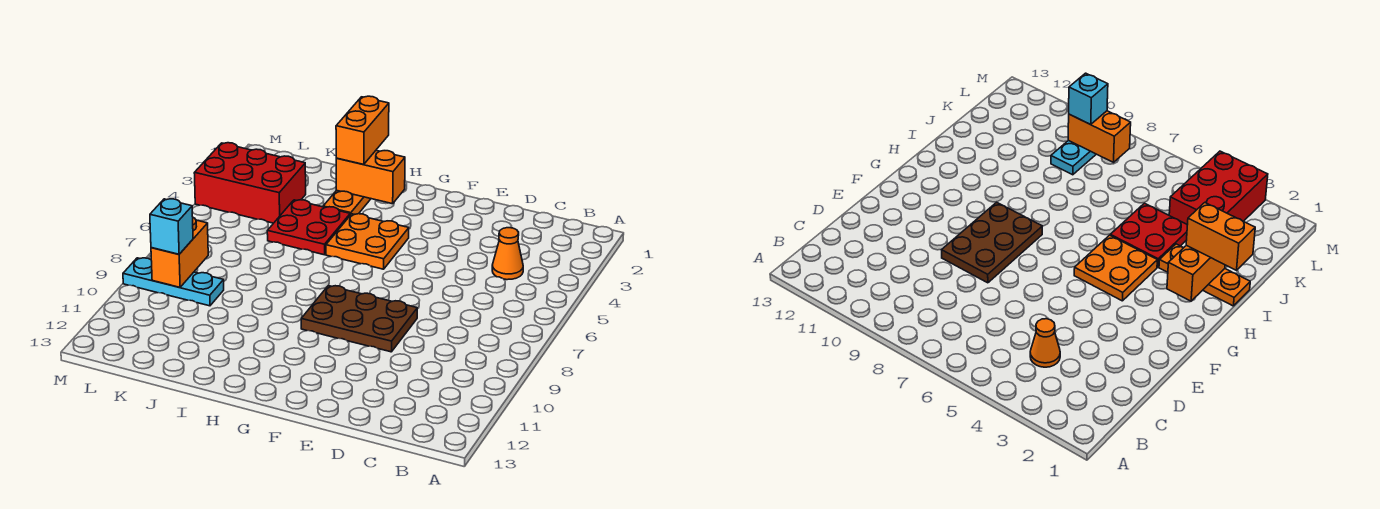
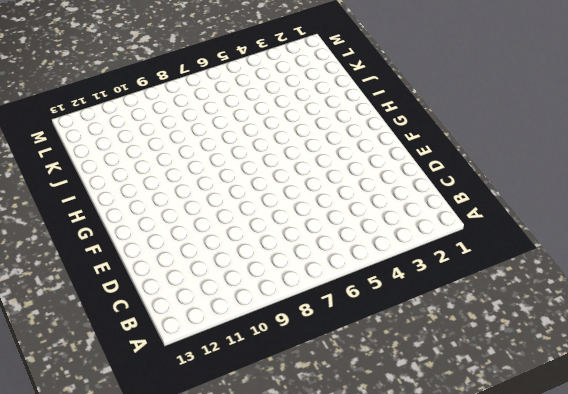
none -> orange 1x1 cone [492,228,523,280]
none -> brown 2x3 plate [301,286,417,352]

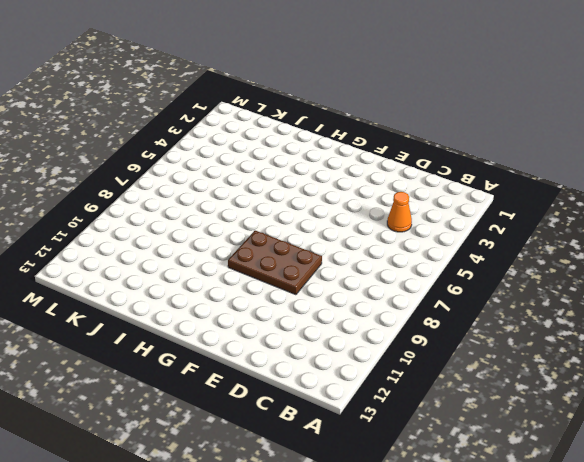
none -> orange 2x2 plate [326,214,409,269]
none -> orange 1x3 plate [323,190,371,215]

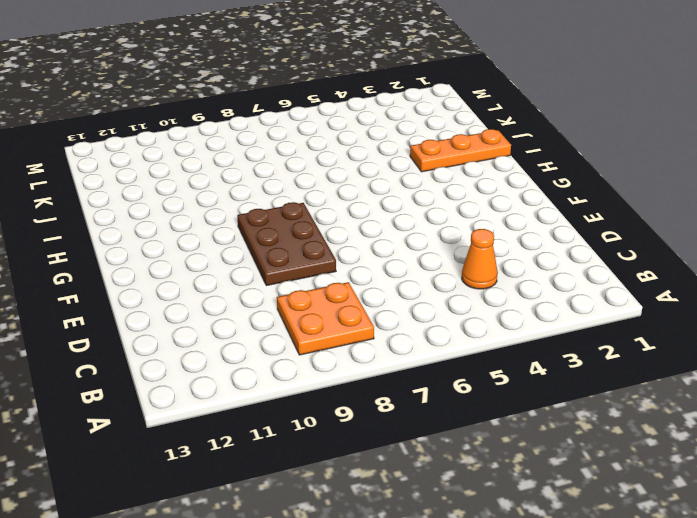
orange 2x2 plate [277,282,374,355] -> orange 2x2 plate moved to [326,214,409,269]
none -> red 2x2 plate [267,200,350,255]
none -> red 2x3 brick [194,143,306,223]

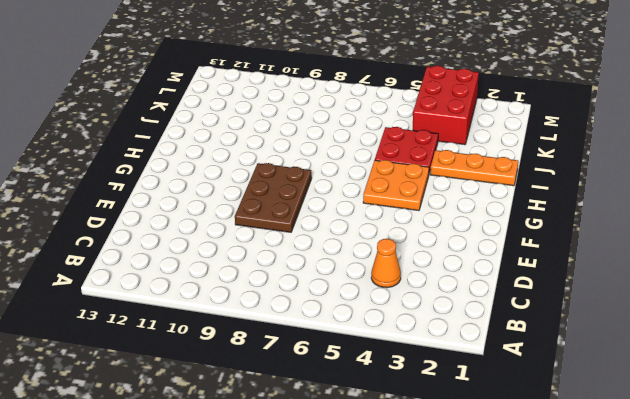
none -> cyan 1x3 plate [123,258,224,306]
none -> orange 1x2 brick [336,151,405,204]

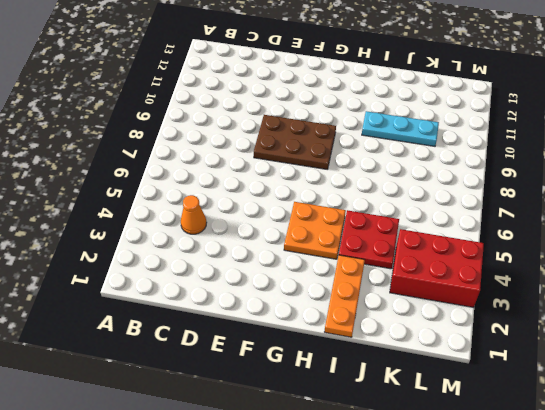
cyan 1x3 plate [362,111,439,146] -> cyan 1x3 plate moved to [123,258,224,306]
none -> orange 1x2 brick [336,151,405,204]
none -> orange 1x2 brick [151,218,208,287]

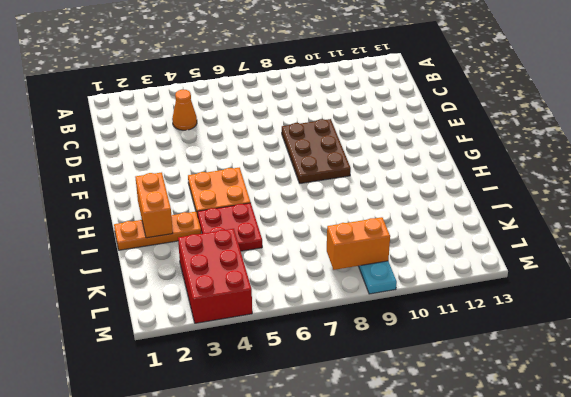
none -> orange 1x2 brick [336,96,389,165]
none -> cyan 1x1 brick [150,199,193,254]

